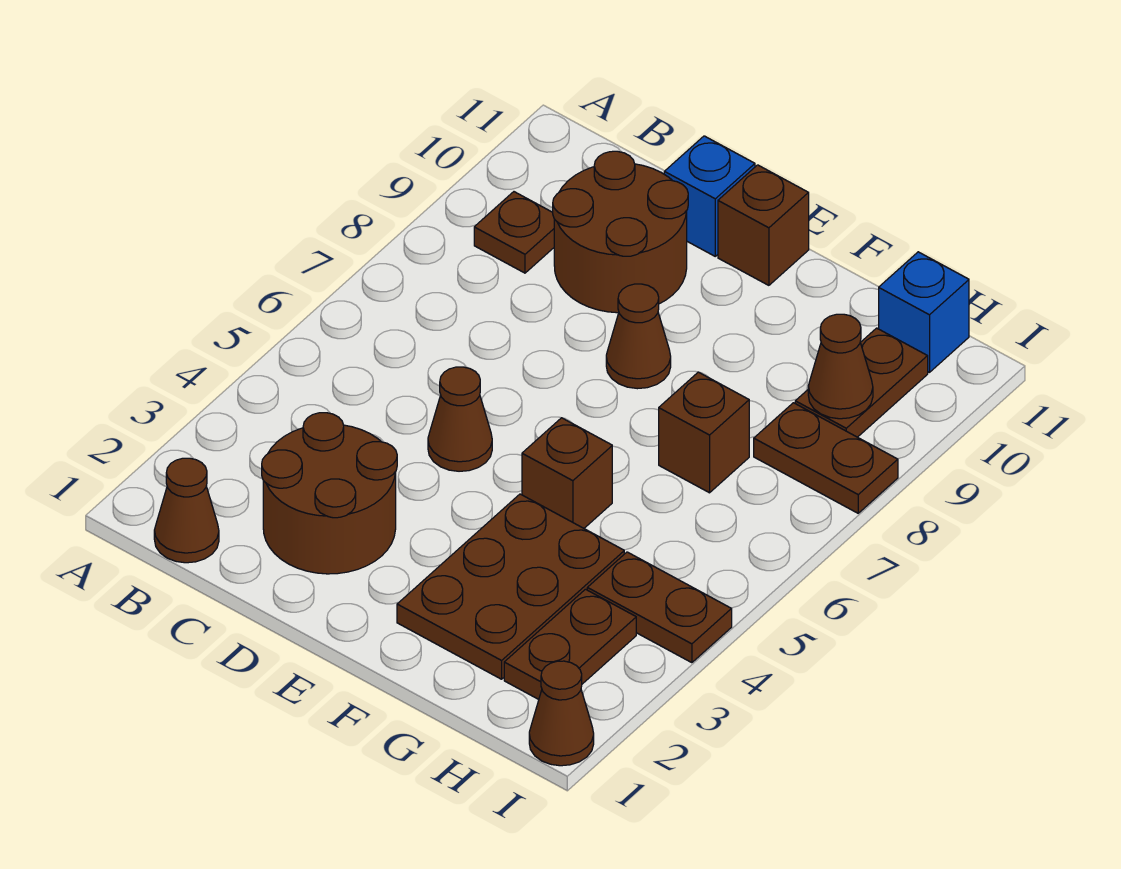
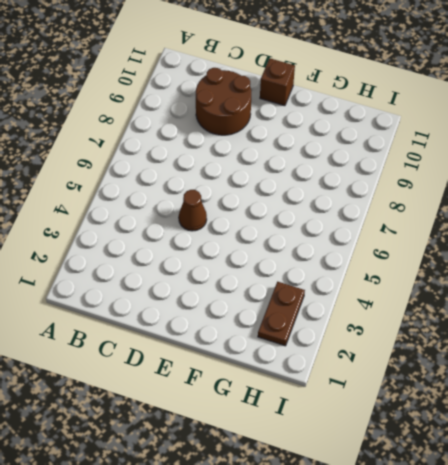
none -> brown 1x1 cone [154,458,219,563]
none -> brown 1x1 plate [474,192,554,273]
none -> brown 2x2 round brick [262,413,397,574]

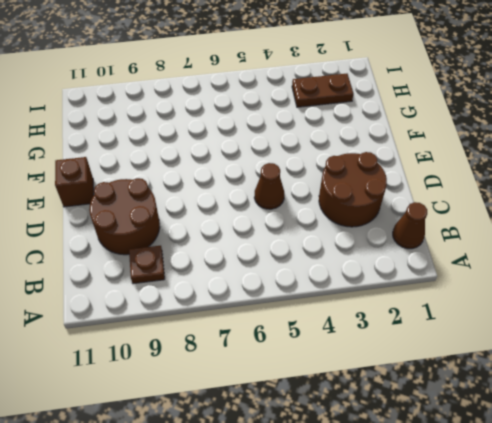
none -> blue 1x1 brick [664,136,755,256]
none -> brown 1x1 cone [606,284,671,389]
none -> brown 2x3 plate [397,494,624,679]

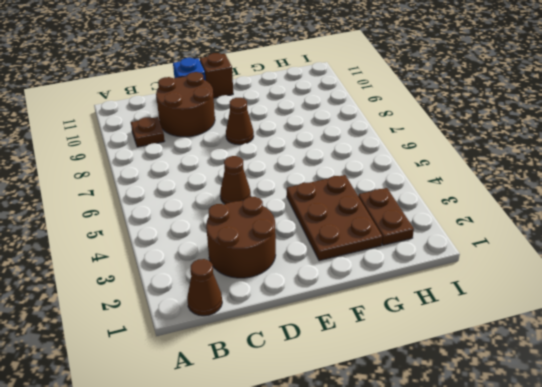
none -> brown 1x1 brick [522,418,612,528]
none -> brown 1x1 brick [659,372,749,493]
none -> brown 1x2 plate [587,552,732,663]

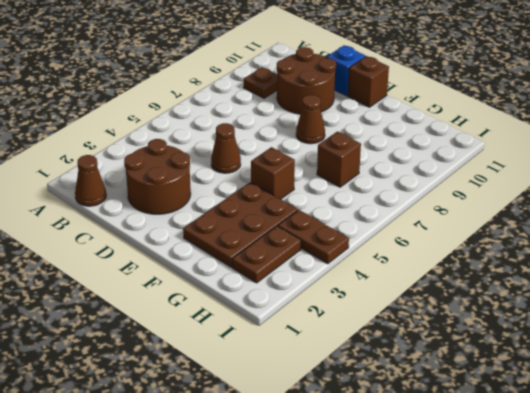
none -> brown 1x2 plate [754,403,898,513]
none -> brown 1x2 plate [795,328,928,437]
none -> blue 1x1 brick [879,252,969,372]

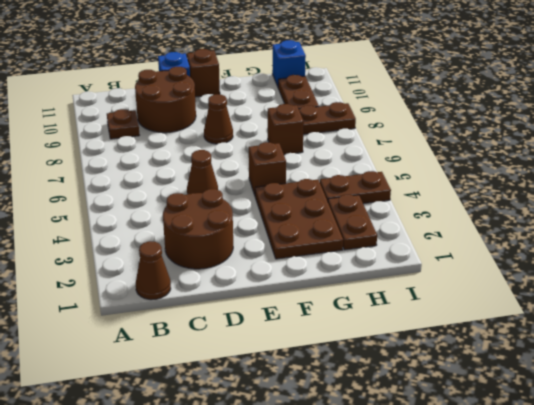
none -> brown 1x1 cone [529,661,594,766]
none -> brown 1x1 cone [808,314,873,419]

